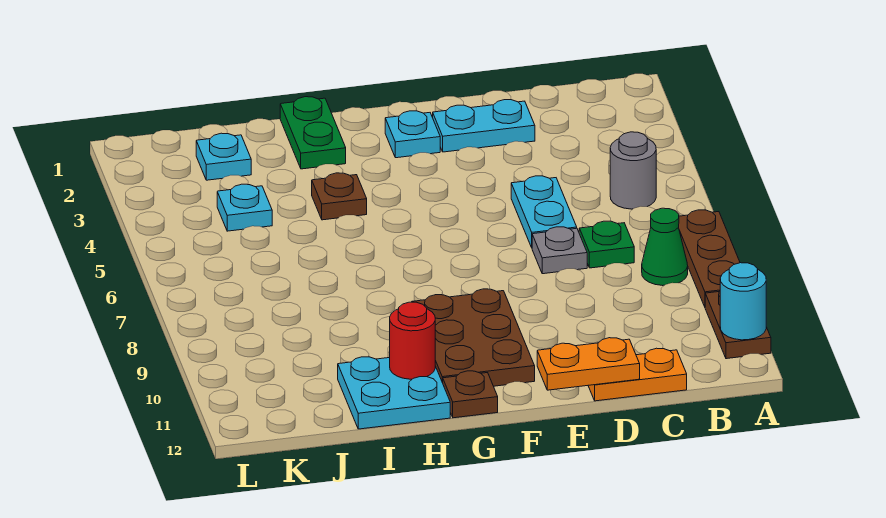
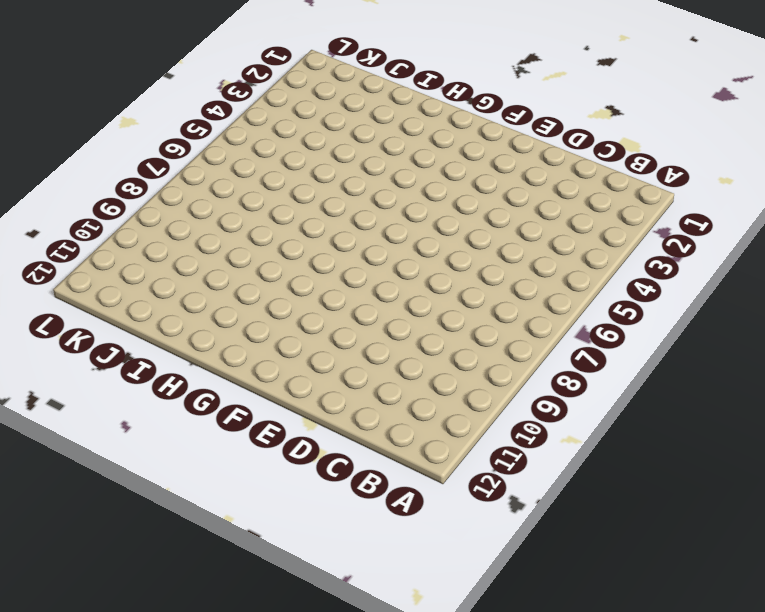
none -> brown 1x3 plate [679,210,740,307]
none -> brown 1x2 plate [705,291,771,359]
none -> grey 1x1 round brick [610,132,656,209]

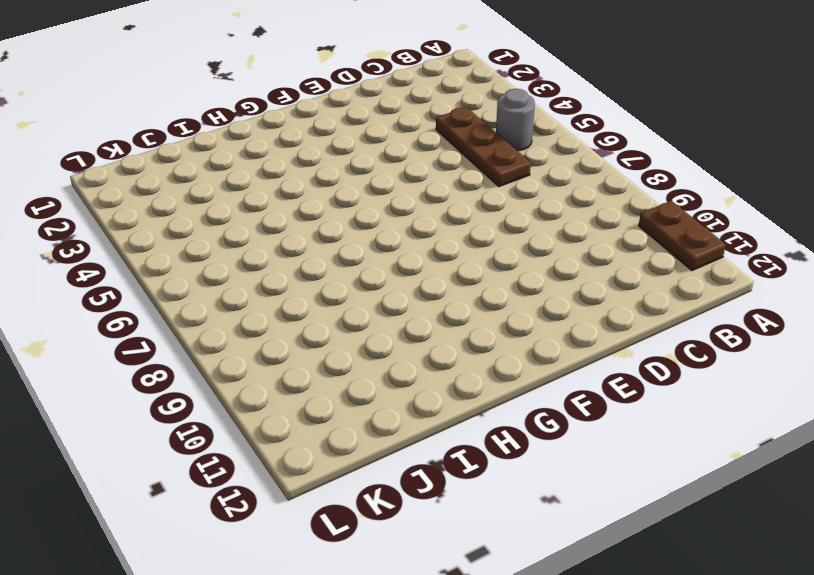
brown 1x3 plate [436,107,531,187] -> brown 1x3 plate moved to [679,210,740,307]
none -> green 1x1 cone [642,208,688,286]
none -> green 1x1 plate [579,221,634,268]
none -> orange 1x2 plate [588,348,687,401]

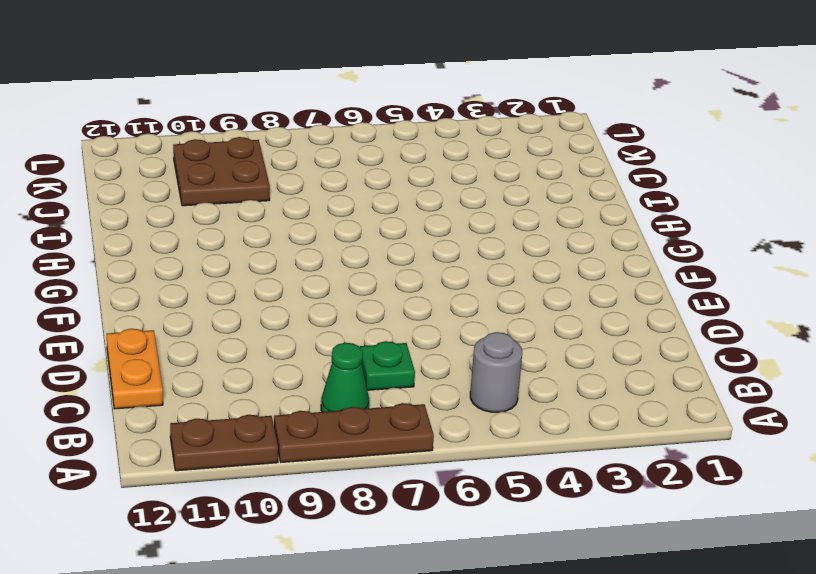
brown 2x2 plate [173,137,270,206] -> none
none -> cyan 1x2 plate [433,100,535,152]
none -> cyan 1x2 plate [511,176,577,247]
none -> grey 1x1 plate [532,227,587,274]

